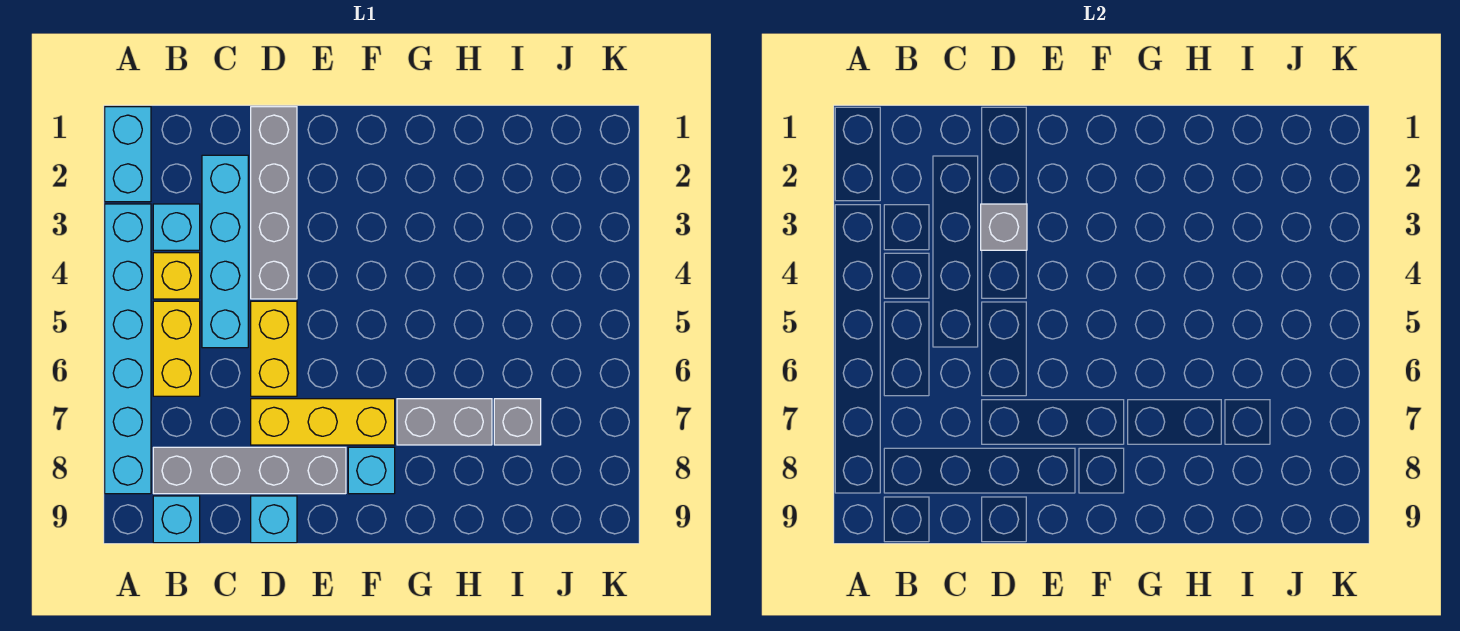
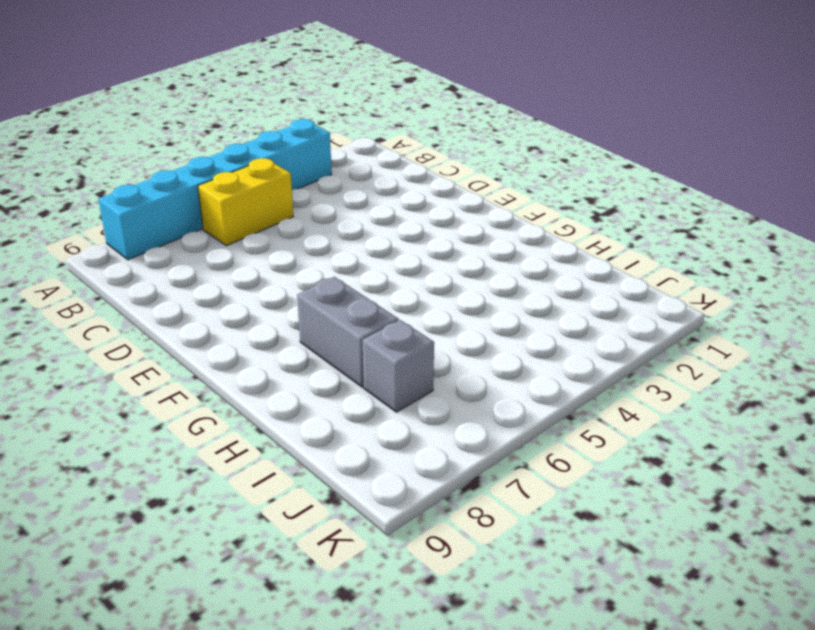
none -> cyan 1x2 brick [105,107,151,202]
none -> cyan 1x1 brick [153,204,200,250]
none -> yellow 1x1 brick [153,253,200,299]

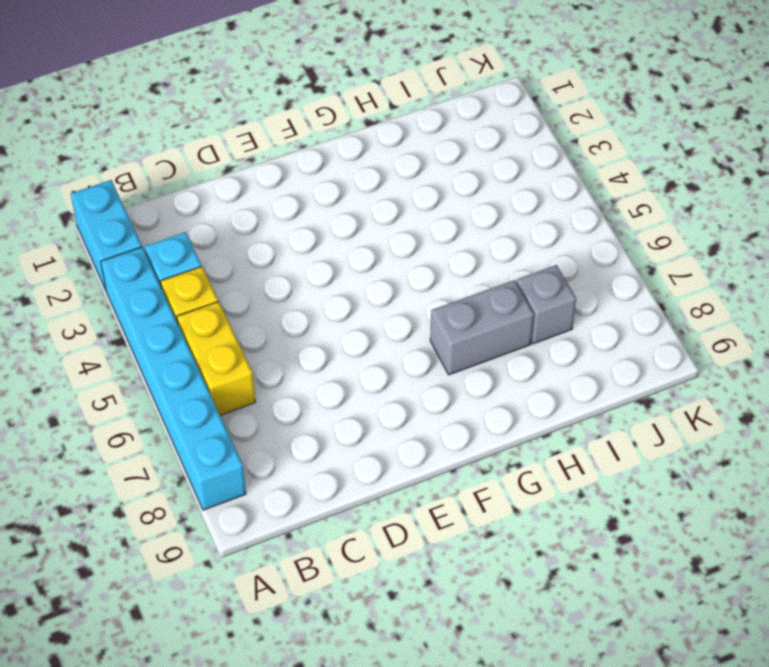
none -> grey 1x4 brick [153,447,346,494]
none -> cyan 1x1 brick [153,496,200,543]
none -> cyan 1x4 brick [202,155,248,348]

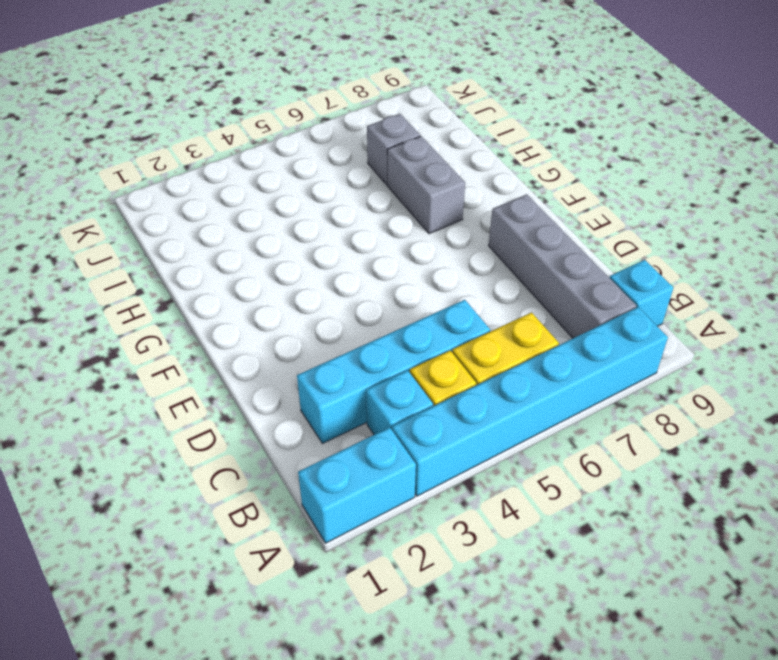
none -> grey 1x4 brick [251,107,297,299]
none -> yellow 1x2 brick [251,301,297,396]
none -> yellow 1x3 brick [251,399,395,445]

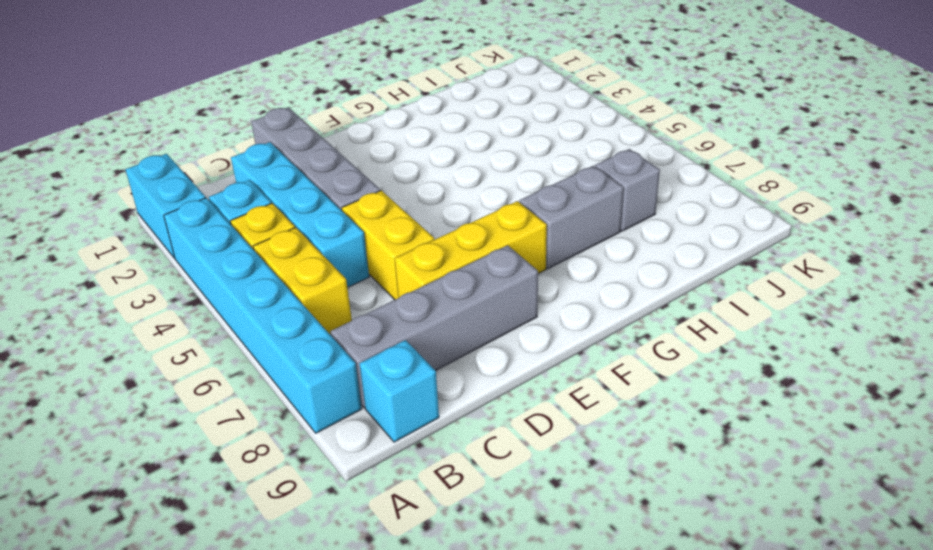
none -> cyan 1x1 brick [251,496,297,543]
none -> cyan 1x1 brick [348,447,395,494]
none -> grey 1x1 brick [981,204,1027,250]

